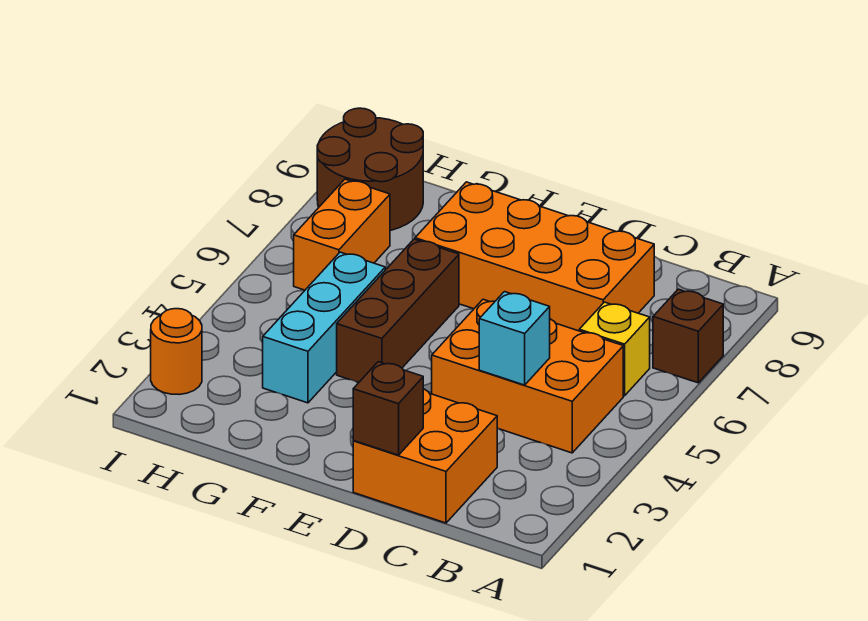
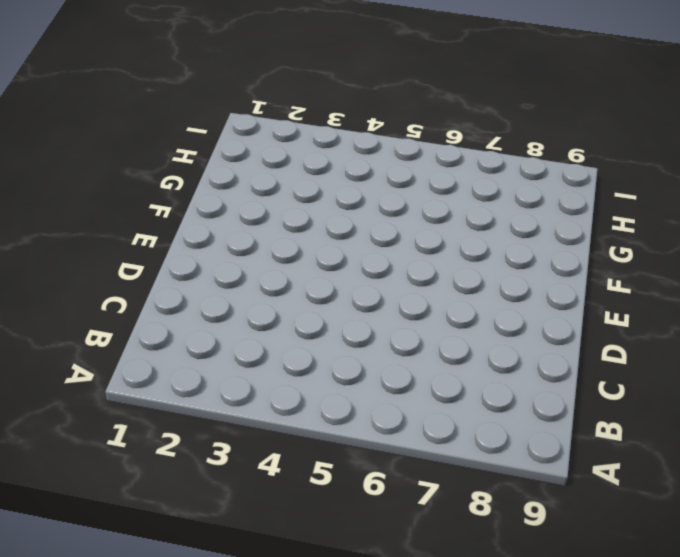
none -> brown 1x1 brick [653,289,723,383]
none -> orange 2x3 brick [432,299,623,453]
none -> yellow 1x1 brick [579,302,650,396]

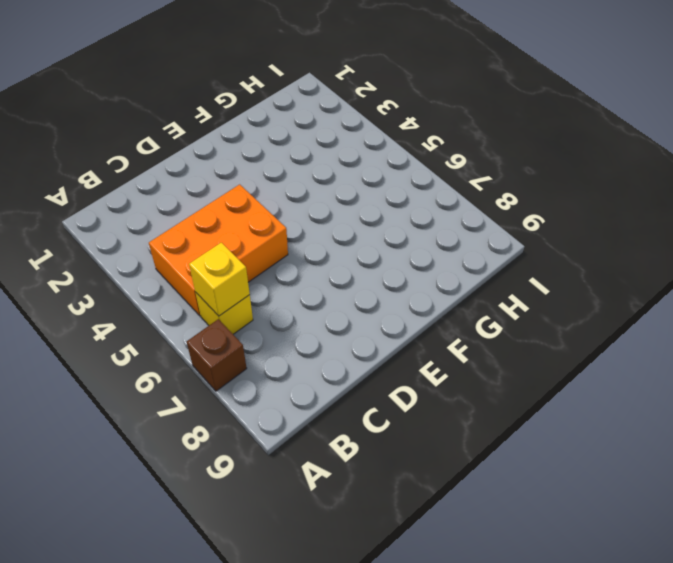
yellow 1x1 brick [189,242,250,316] -> none
none -> orange 2x2 brick [353,389,497,523]
none -> orange 2x4 brick [415,182,654,331]
none -> brown 1x3 brick [337,239,459,382]

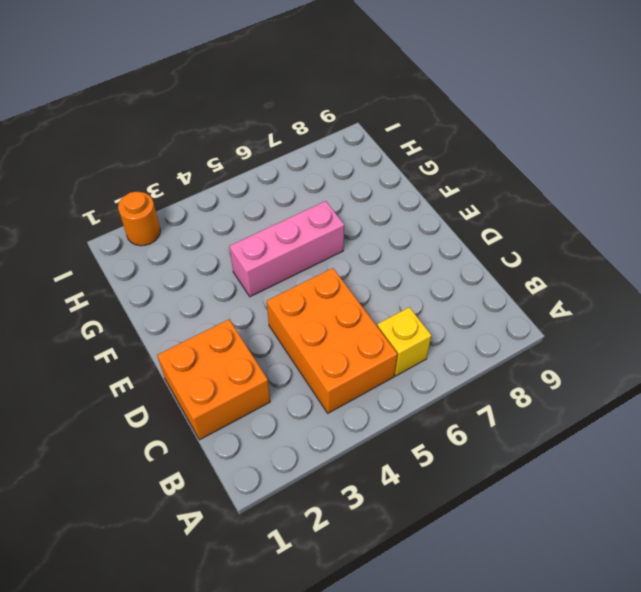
pink 1x3 brick [229,201,344,297] -> brown 1x3 brick [337,239,459,382]
none -> brown 1x1 brick [653,289,723,383]
none -> orange 2x4 brick [415,182,654,331]
none -> cyan 1x3 brick [263,252,385,403]

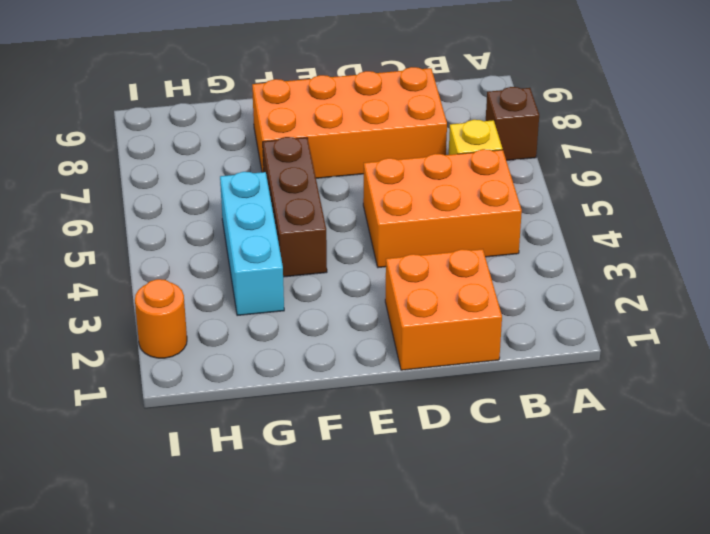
none -> orange 1x2 brick [294,179,390,290]
none -> brown 2x2 round brick [317,108,423,230]
none -> cyan 1x1 brick [479,292,550,385]

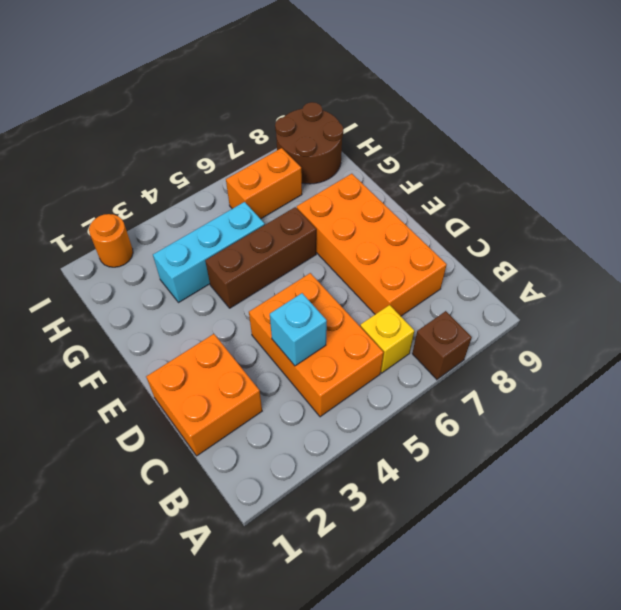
none -> brown 1x1 brick [353,362,423,455]

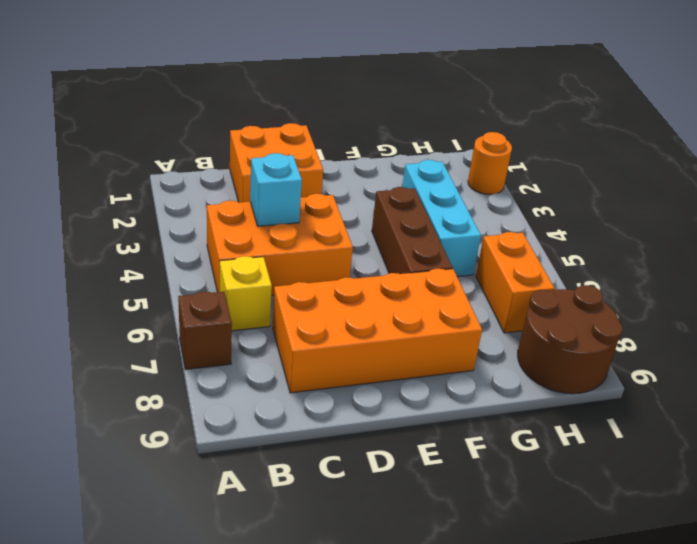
none -> brown 1x1 brick [353,362,423,455]

